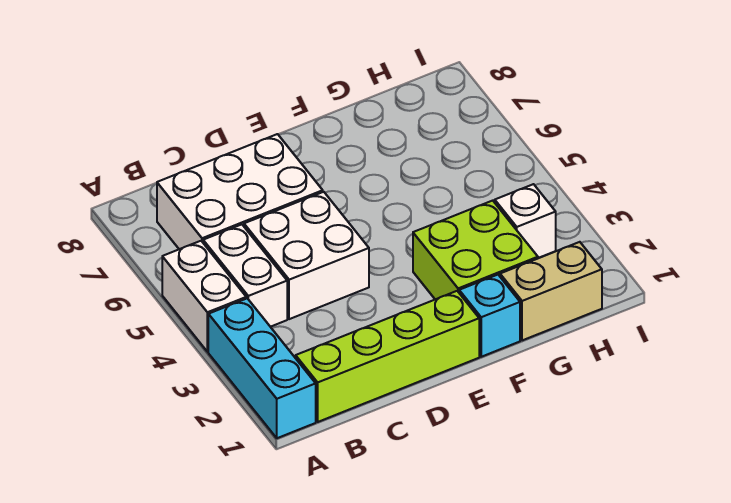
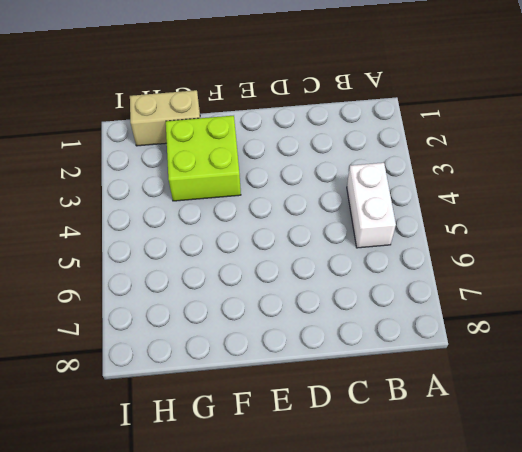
none -> cyan 1x3 brick [208,298,316,438]
none -> white 1x2 brick [162,241,246,352]

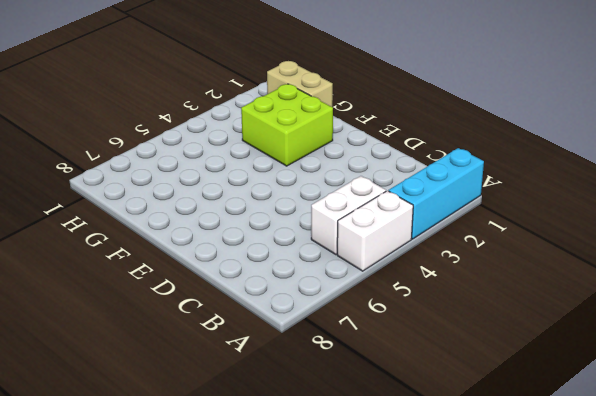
none -> lime 1x4 brick [296,291,479,422]
none -> white 2x3 brick [157,134,323,249]

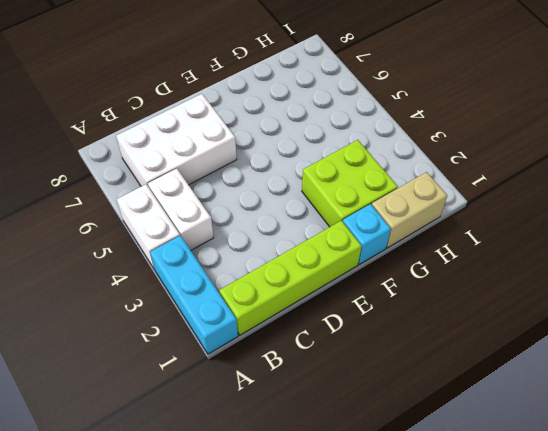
none -> white 2x2 brick [244,192,369,319]
none -> white 1x1 brick [495,184,556,258]

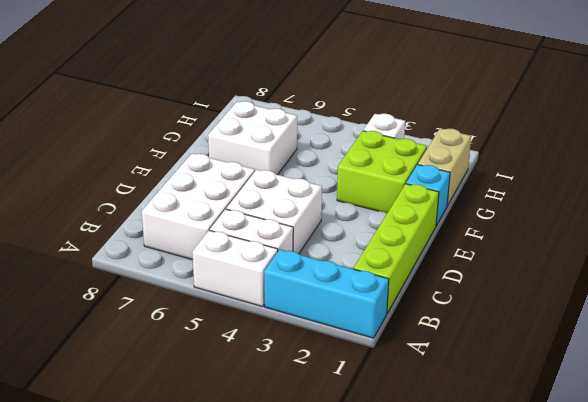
white 2x2 brick [208,101,297,175] -> none

